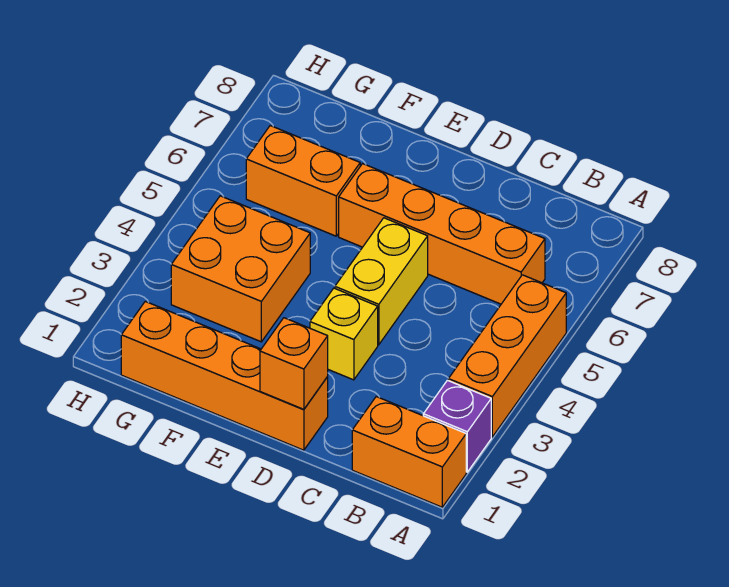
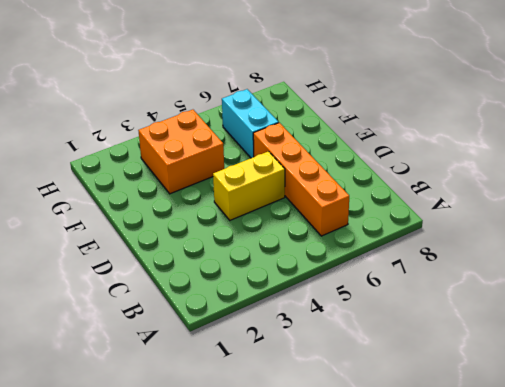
cyan 1x2 brick [222,89,279,158] -> orange 1x2 brick [246,126,360,236]
none -> orange 1x2 brick [352,397,466,507]
none -> purple 1x1 brick [423,380,491,472]

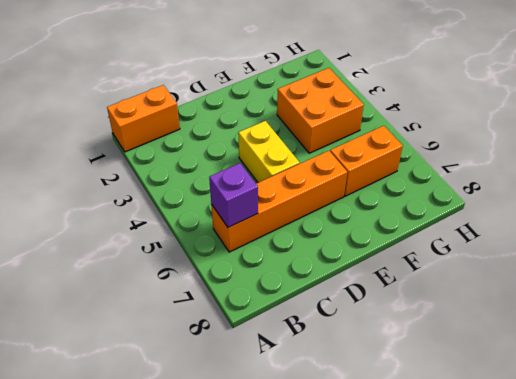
purple 1x1 brick [209,163,258,227] -> purple 1x1 brick moved to [423,380,491,472]
none -> orange 1x3 brick [448,275,566,437]
none -> orange 1x4 brick [121,301,328,450]

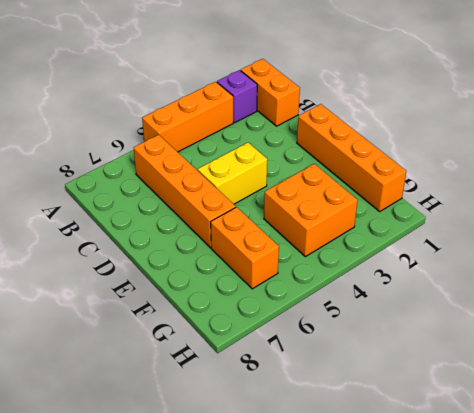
none -> yellow 1x1 brick [310,288,378,380]
none -> orange 1x1 brick [260,318,328,410]

